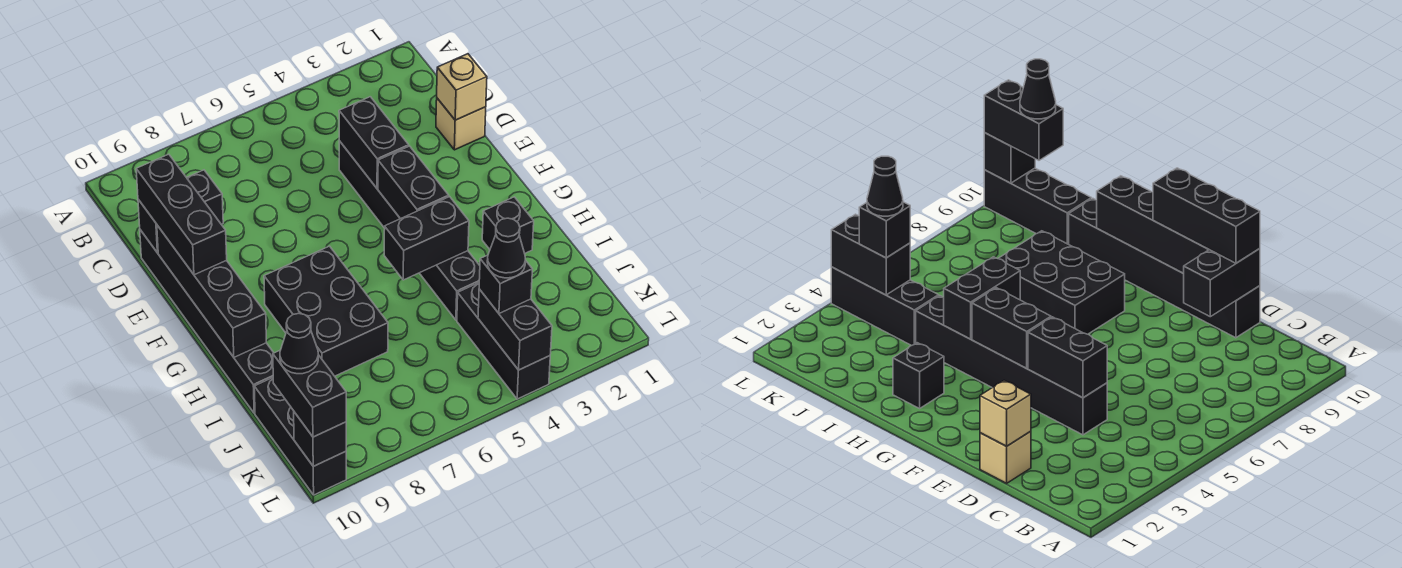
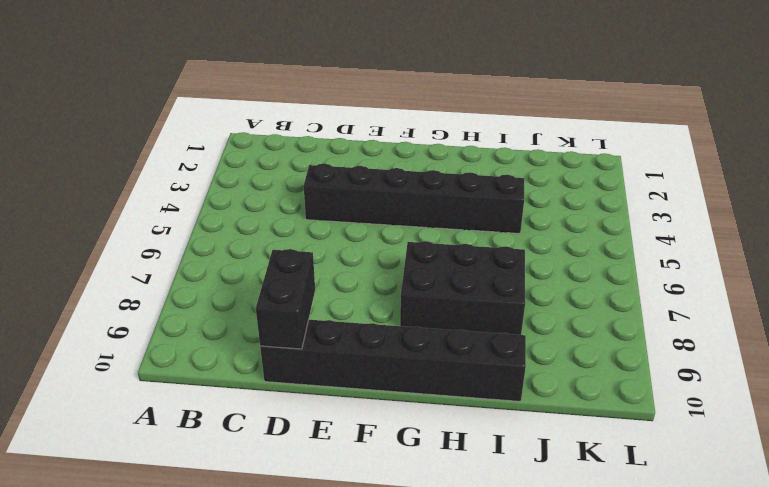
none -> tan 1x1 brick [436,98,486,150]
none -> black 1x1 brick [482,197,534,253]
none -> black 1x3 brick [457,283,550,399]

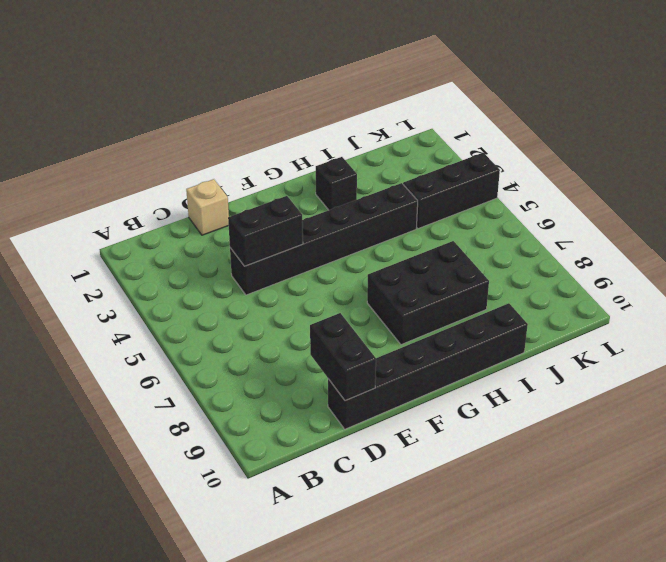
none -> black 1x3 brick [254,378,346,495]
none -> tan 1x1 brick [437,54,487,120]
none -> black 1x4 brick [157,225,266,357]

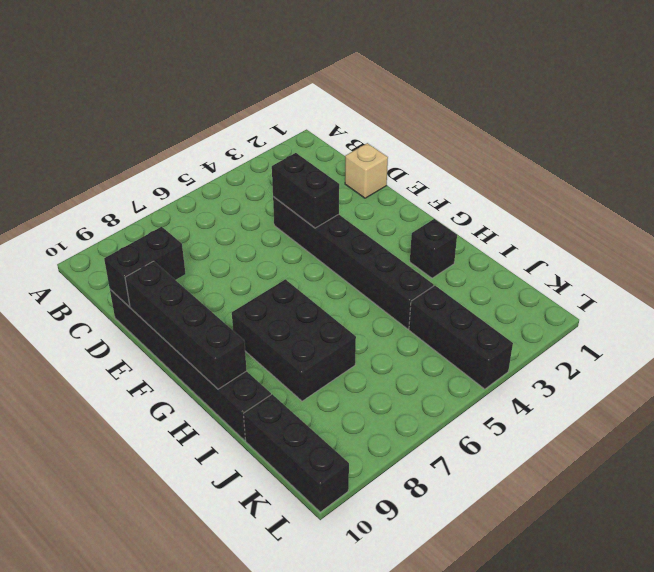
none -> tan 1x1 brick [437,54,487,120]
none -> black 1x2 brick [378,146,449,219]
none -> black 1x2 brick [384,197,469,280]

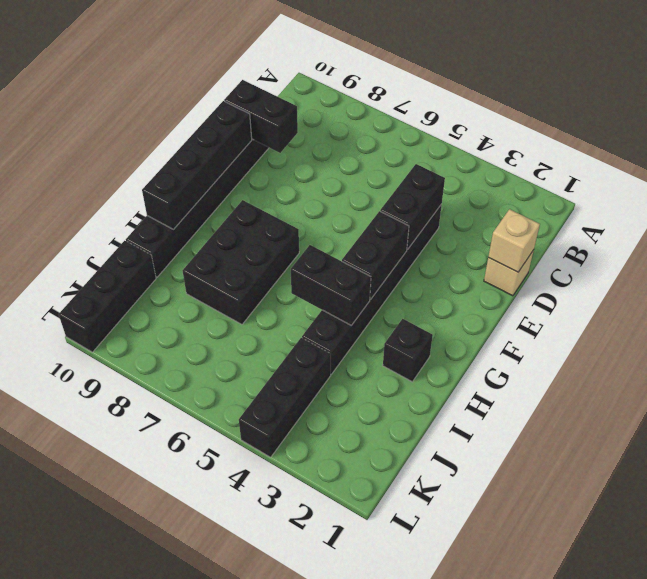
none -> black 1x2 brick [478,289,552,370]
none -> black 1x1 brick [294,412,346,466]
none -> black 1x3 brick [136,154,227,275]

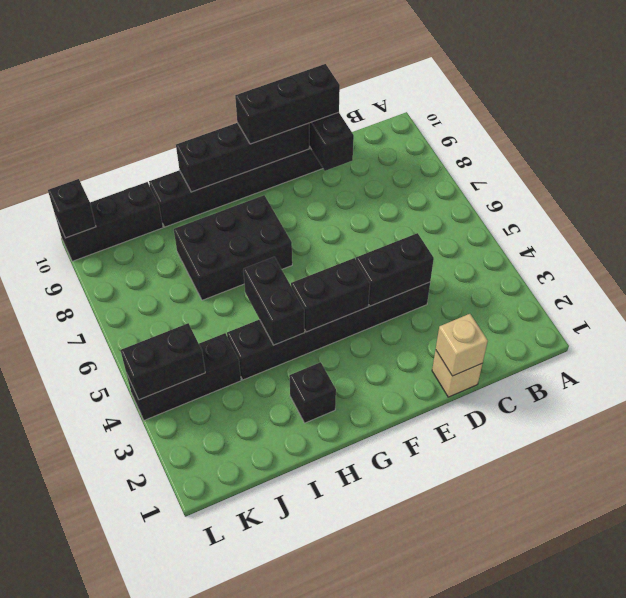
none -> black 1x1 brick [479,255,532,313]
none -> black 1x2 brick [273,351,346,437]
none -> black 1x1 cone [487,218,526,278]

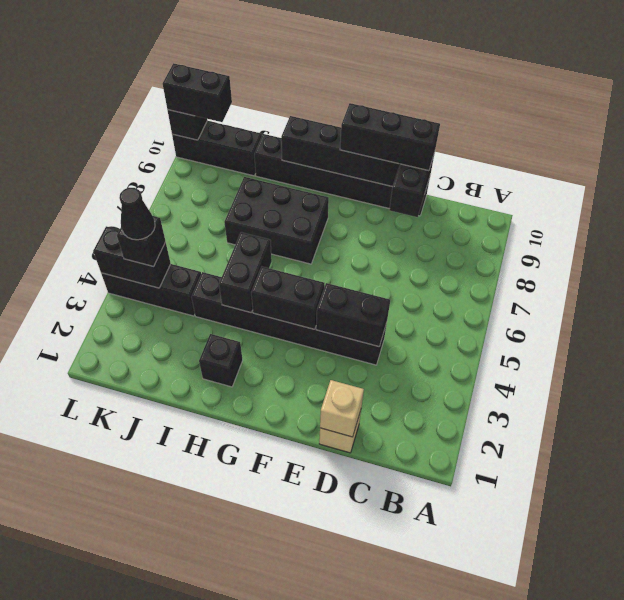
none -> black 1x1 cone [280,313,318,374]

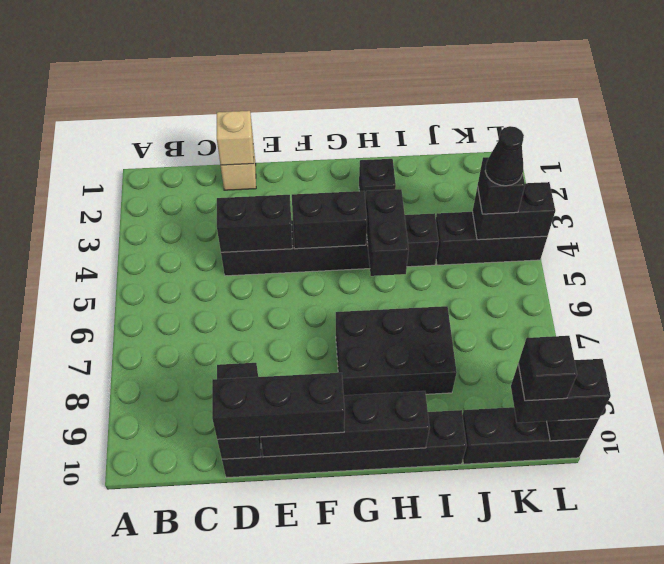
black 1x1 brick [518,336,577,401] -> black 1x1 cone [280,313,318,374]

